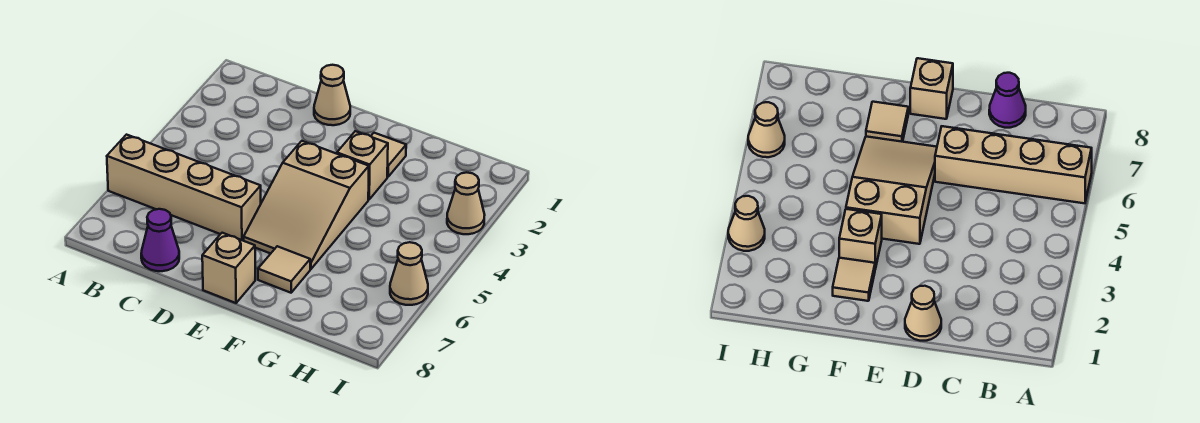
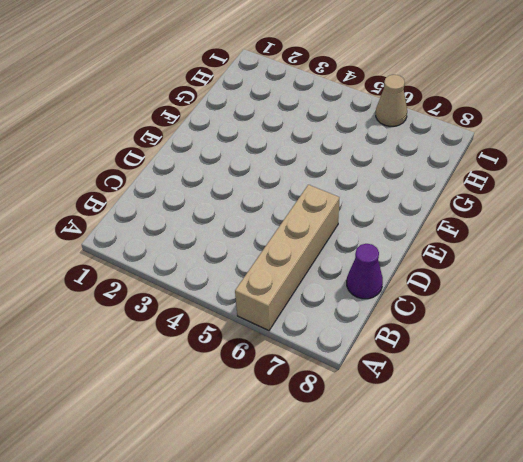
none -> tan 1x1 cone [314,65,350,125]
none -> tan 2x3 slope [244,141,369,269]

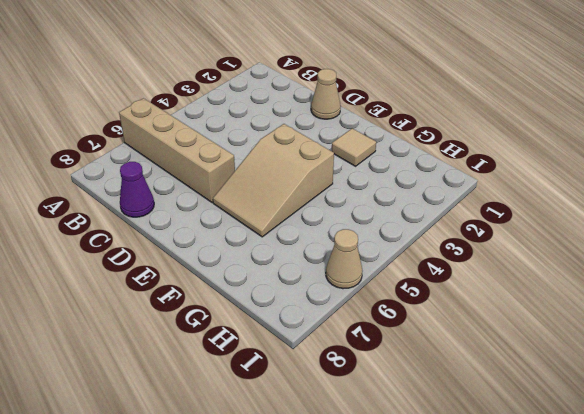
none -> tan 1x1 brick [202,233,255,303]
none -> tan 1x1 brick [337,131,388,199]

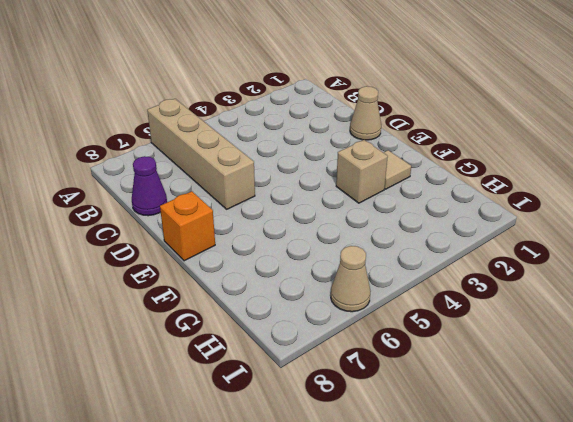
orange 1x1 brick [160,191,215,261] -> tan 1x1 brick [202,233,255,303]
none -> tan 2x3 slope [244,141,369,269]
none -> tan 1x1 tile [258,246,310,293]

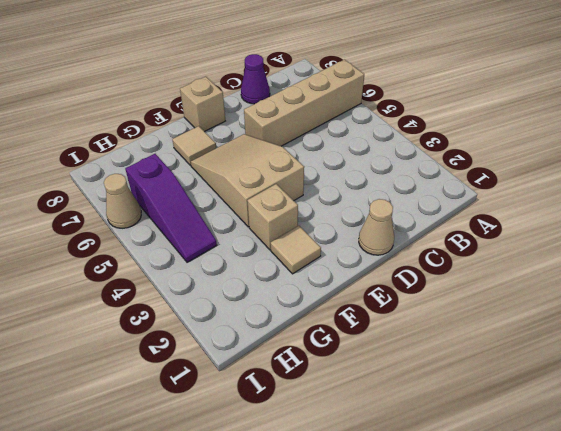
purple 1x3 slope [125,154,217,262] -> none
none -> tan 1x1 cone [447,172,485,234]

